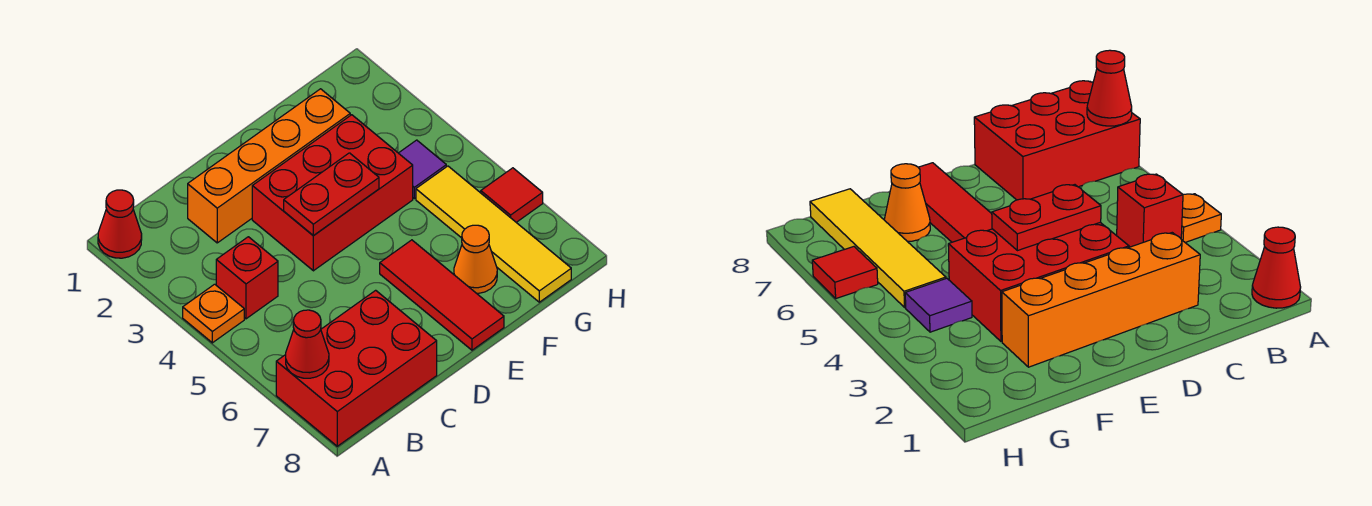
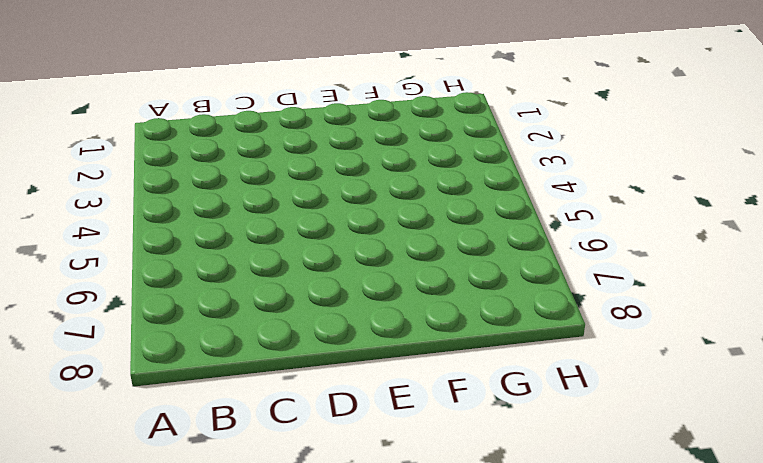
none -> red 1x1 cone [98,190,142,258]
none -> orange 1x1 plate [183,284,244,343]
none -> red 2x3 brick [276,290,437,446]

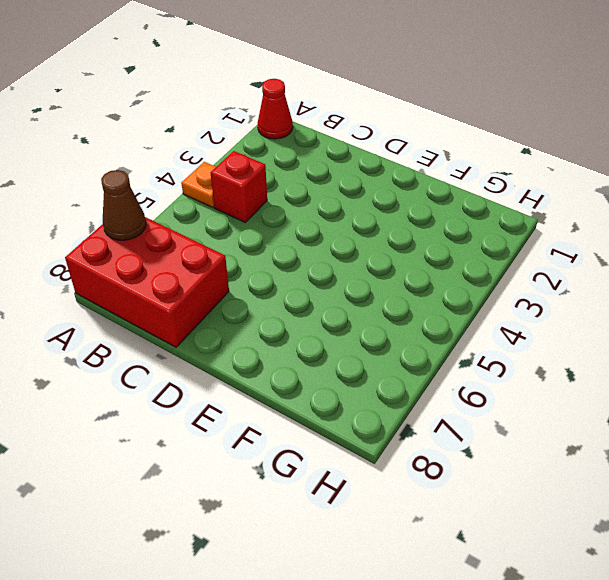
brown 1x1 cone [101,170,146,240] -> red 1x1 cone [286,310,329,378]
none -> orange 1x4 brick [188,89,350,243]
none -> red 2x3 brick [252,115,413,271]
none -> red 1x3 tile [380,240,504,350]

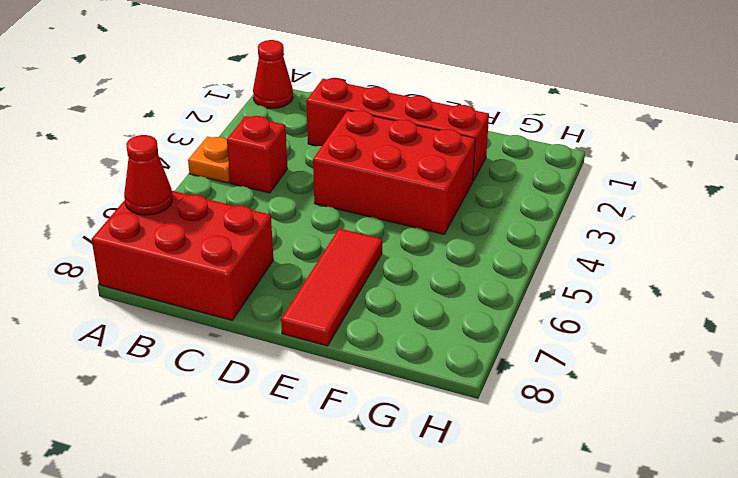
red 1x4 brick [306,78,489,181] -> orange 1x4 brick [188,89,350,243]
none -> orange 1x1 cone [454,225,497,293]
none -> purple 1x1 tile [399,140,446,199]
none -> yellow 1x4 tile [416,166,571,302]

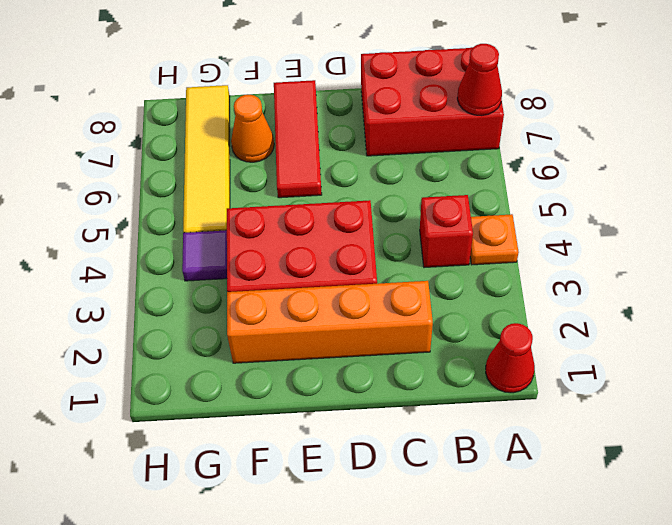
none -> red 1x1 tile [481,168,543,222]
none -> red 1x2 plate [284,153,379,236]

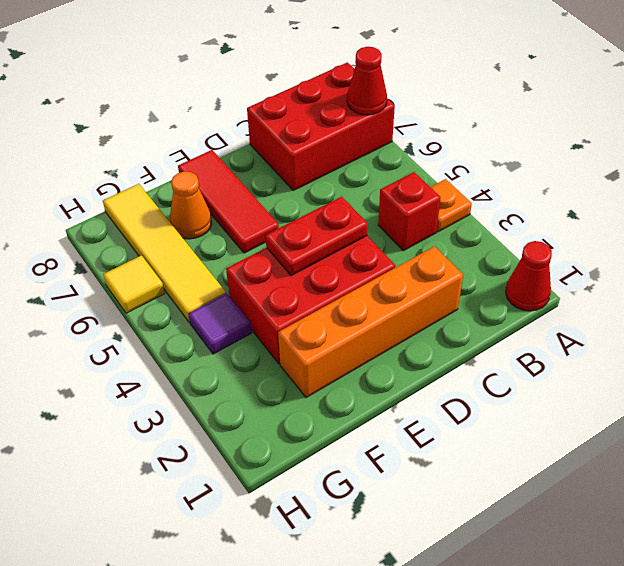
yellow 1x1 tile [103,255,165,313] -> red 1x1 tile [481,168,543,222]

